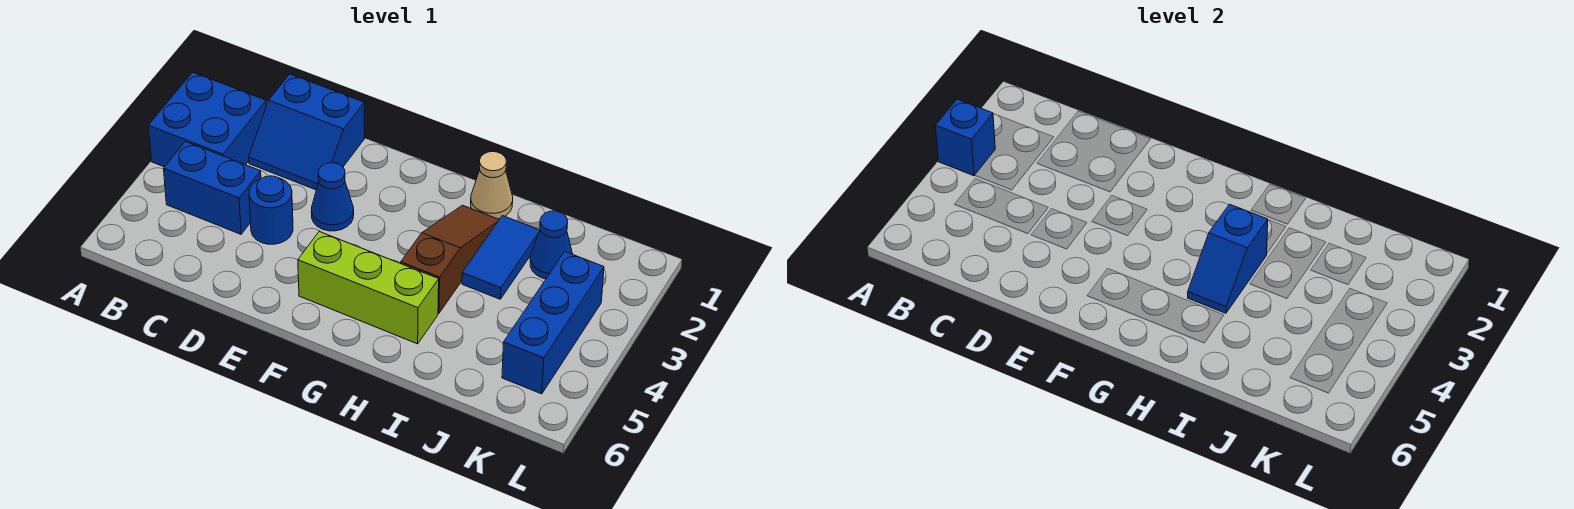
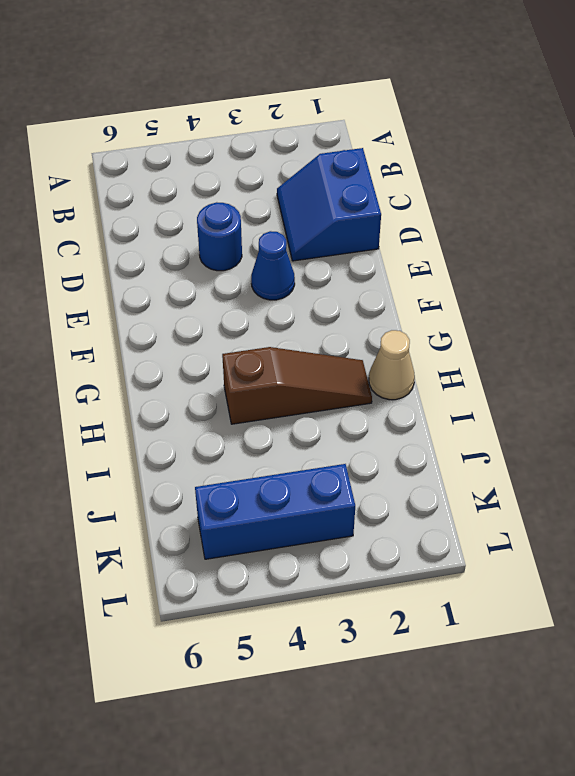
none -> blue 2x2 brick [148,72,266,167]
none -> blue 1x2 brick [164,142,261,234]
none -> lime 1x3 brick [298,232,439,344]

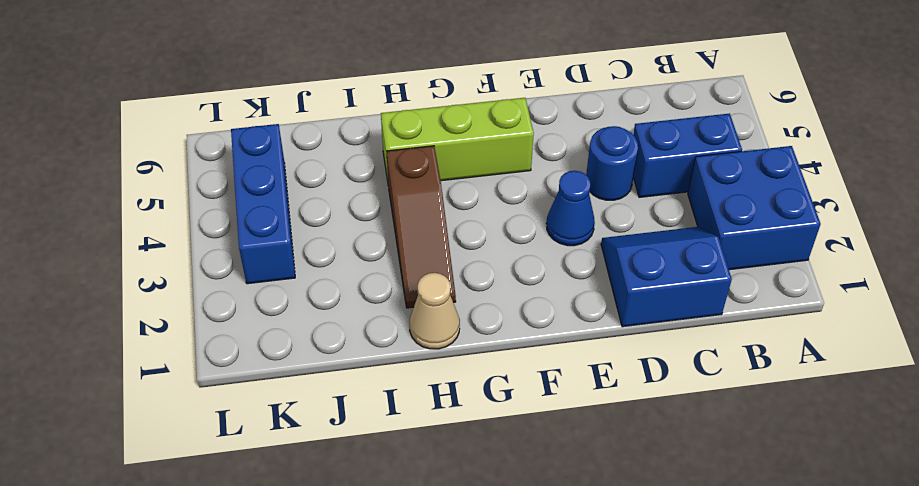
none -> blue 1x2 tile [462,216,540,299]
none -> blue 1x1 cone [530,211,572,279]
none -> blue 1x1 brick [935,99,995,176]

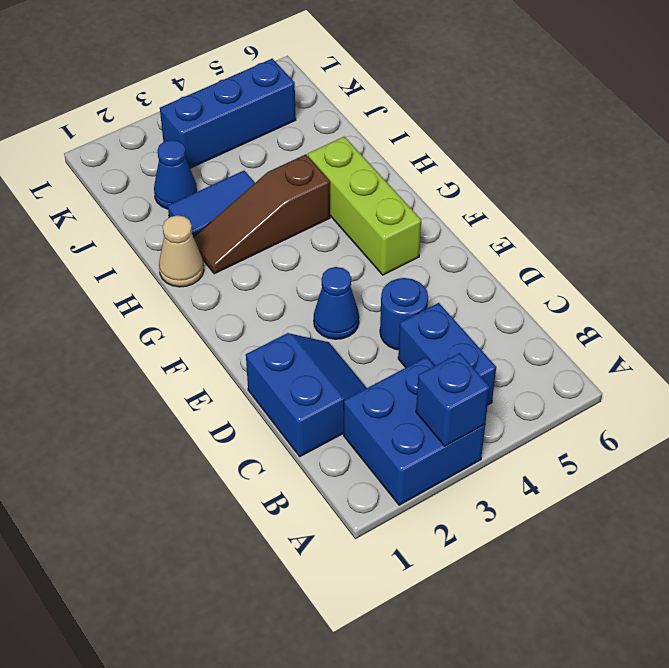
none -> blue 1x2 slope [1188,204,1268,313]

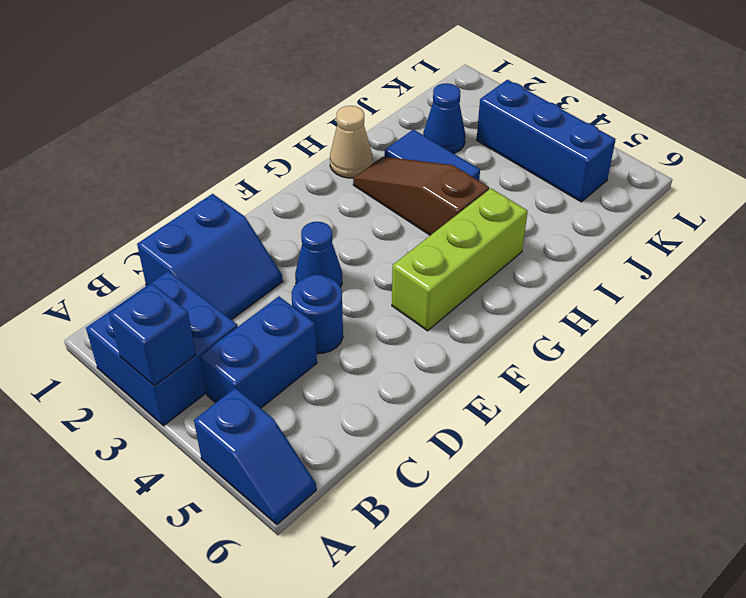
blue 1x2 slope [194,388,316,525] -> blue 1x2 slope moved to [1188,204,1268,313]

